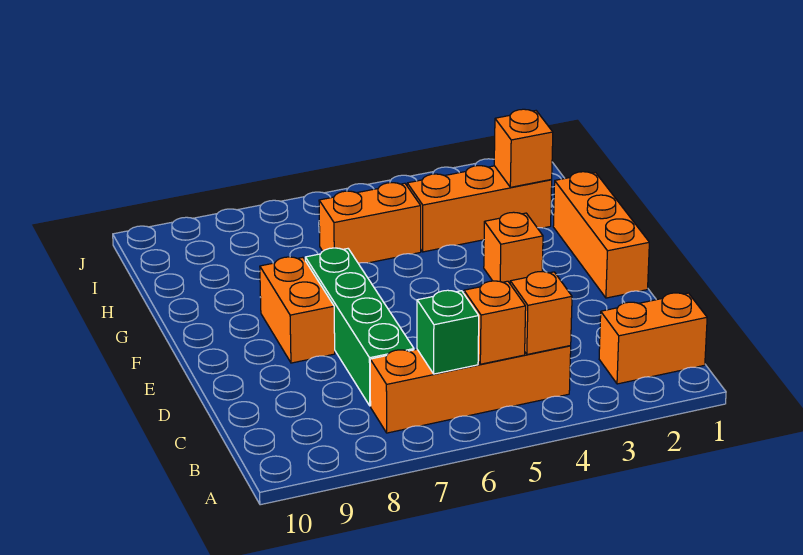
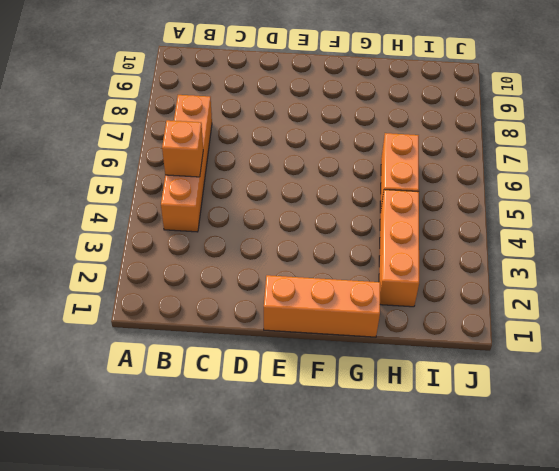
none -> orange 1x2 brick [599,293,707,384]
none -> green 1x4 brick [305,248,414,406]
none -> orange 1x2 brick [260,257,335,363]

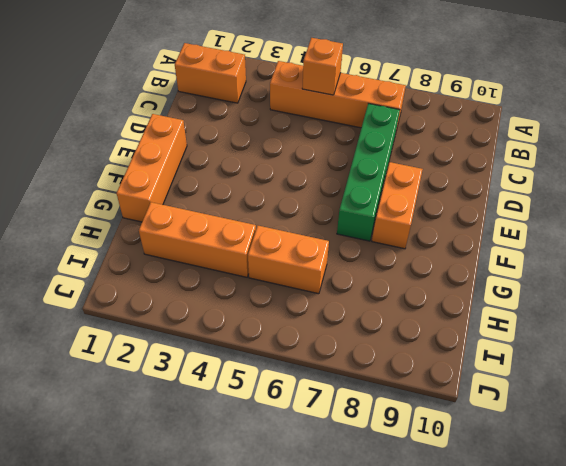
none -> orange 1x1 brick [484,212,543,283]
none -> orange 1x1 brick [510,272,572,354]
none -> green 1x1 brick [417,290,479,374]

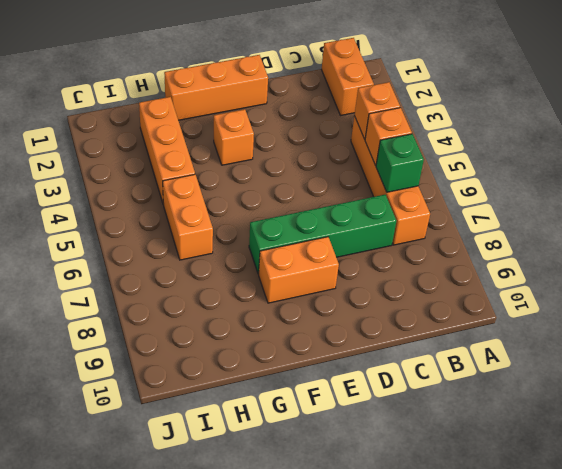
none -> orange 1x1 brick [494,109,553,187]

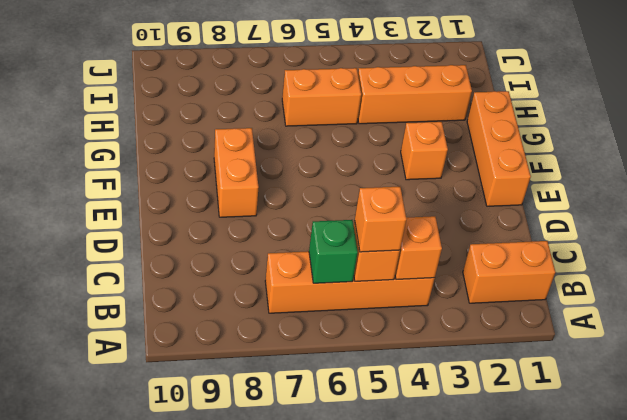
orange 1x1 brick [355,187,406,252] -> orange 1x1 brick moved to [494,109,553,187]
none -> green 1x4 brick [305,248,414,406]

